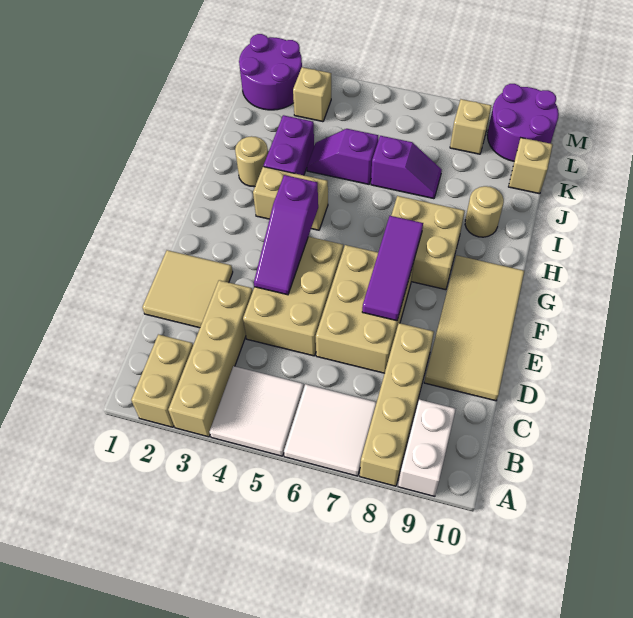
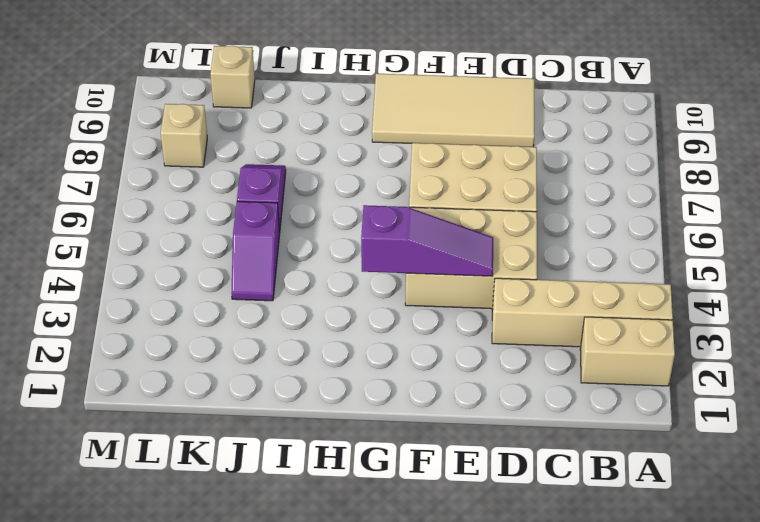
none -> white 2x2 tile [209,366,304,456]
none -> white 2x2 tile [284,384,377,476]
none -> tan 1x4 brick [360,323,434,486]

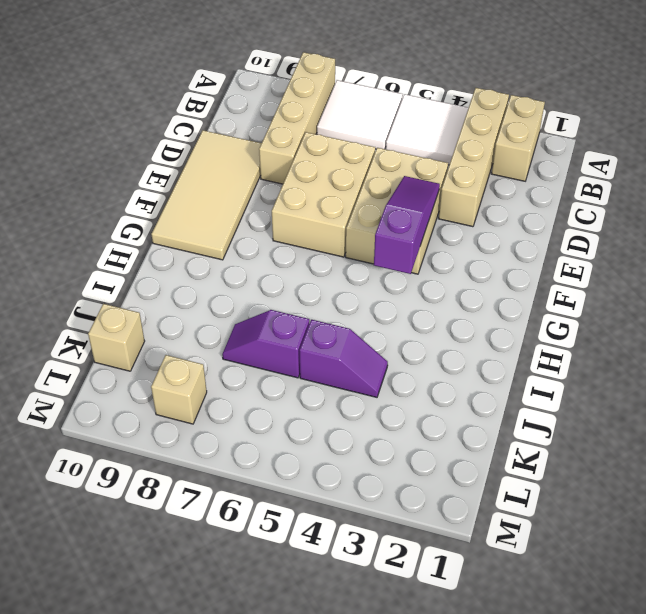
none -> white 1x2 brick [398,400,456,496]
none -> tan 2x2 tile [142,250,233,328]
none -> tan 2x2 brick [391,196,465,290]

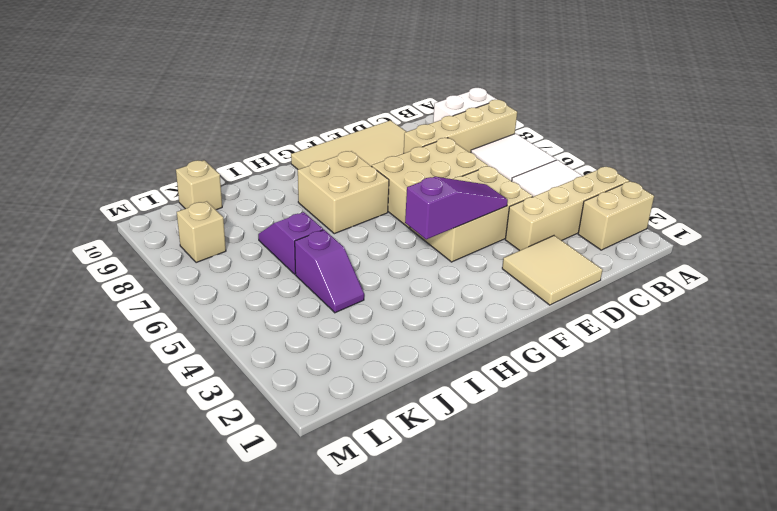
none -> tan 1x2 brick [253,167,328,230]
none -> tan 1x1 round brick [235,136,268,187]
none -> purple 1x2 brick [264,115,314,175]

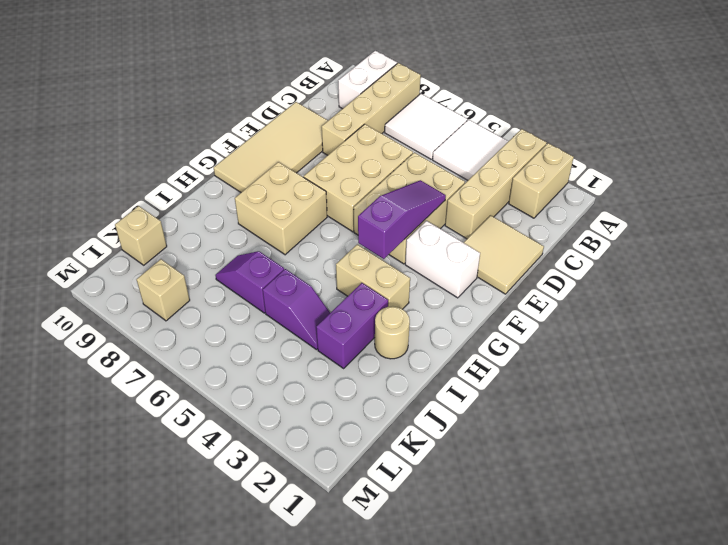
white 1x2 brick [405,221,480,298] -> none
none -> tan 1x1 round brick [465,186,504,237]
none -> purple 2x2 round brick [239,34,302,110]
none -> tan 1x1 brick [293,67,331,122]

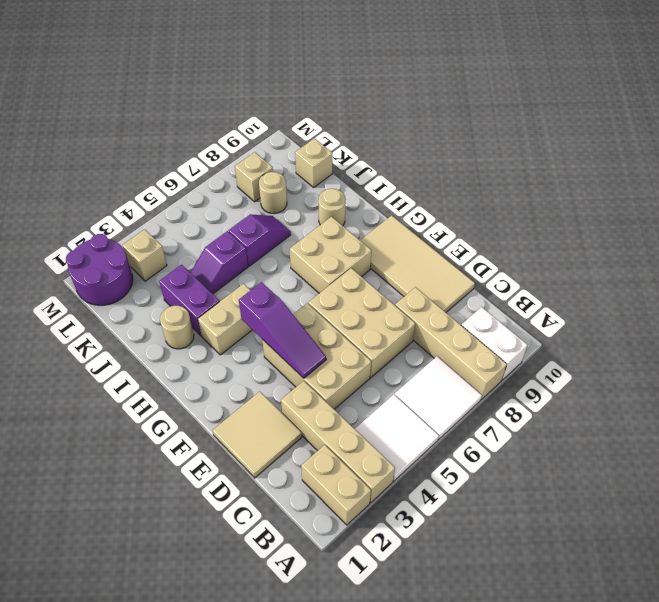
tan 1x1 round brick [259,172,287,214] -> none
none -> purple 2x2 round brick [487,84,559,161]
none -> purple 1x3 tile [362,216,423,321]

